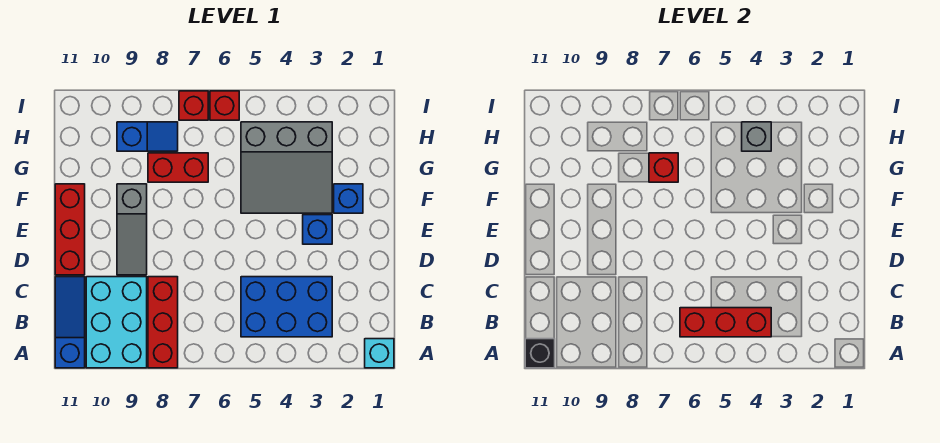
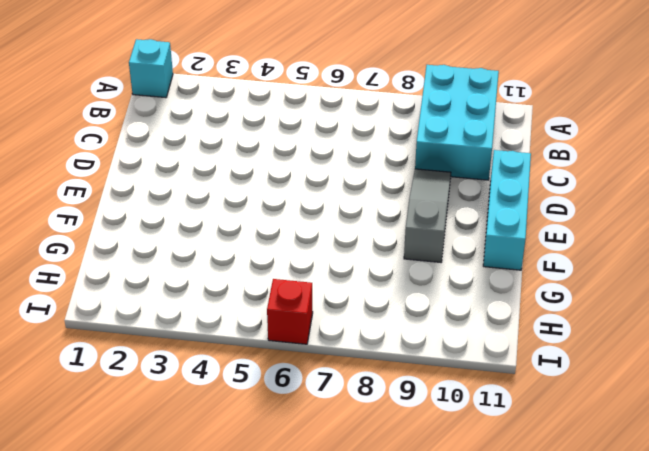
cyan 1x3 brick [483,150,531,270] -> red 1x3 brick [55,184,85,275]
none -> red 1x3 brick [148,277,178,368]
none -> blue 1x3 slope [55,277,85,368]
none -> blue 2x3 brick [241,277,332,337]

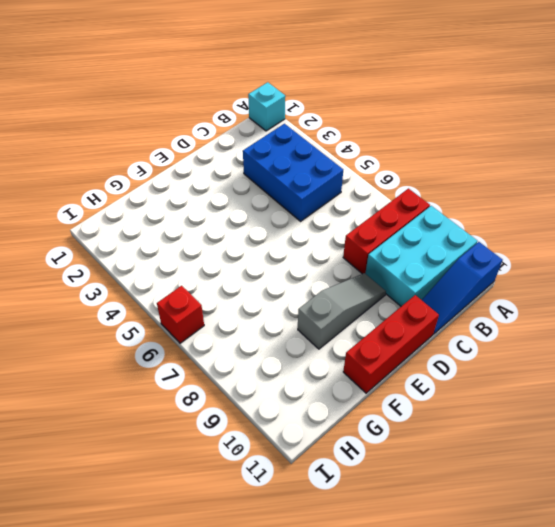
none -> blue 1x1 brick [303,215,332,244]
none -> blue 1x1 brick [334,184,363,213]
none -> grey 3x3 slope [241,122,332,213]

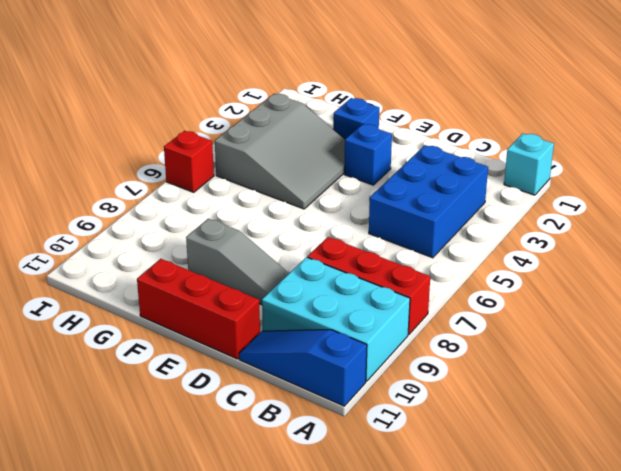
none -> red 1x2 brick [148,153,208,182]
none -> blue 1x2 slope [117,122,178,151]
none -> red 1x1 brick [179,91,208,120]

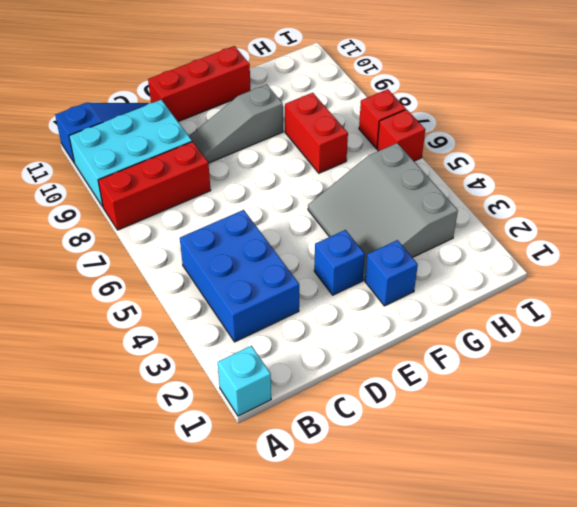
none -> blue 1x2 slope [117,122,178,151]
none -> black 1x1 brick [525,339,555,368]
none -> red 1x3 brick [680,308,771,337]

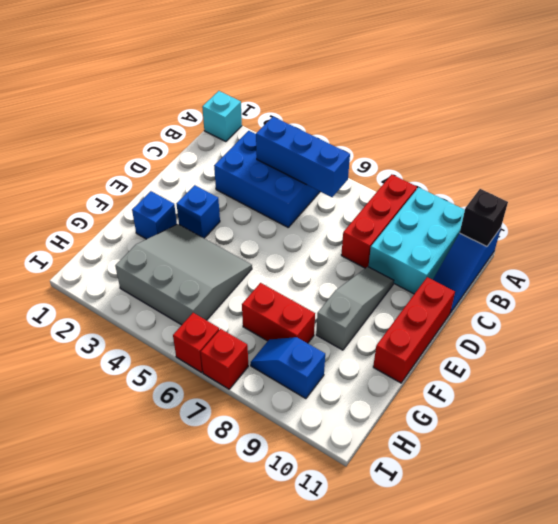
blue 1x3 brick [256,117,350,197] -> red 1x3 brick [680,308,771,337]
none -> red 1x1 brick [649,153,678,182]
none -> grey 1x1 brick [742,122,771,151]

